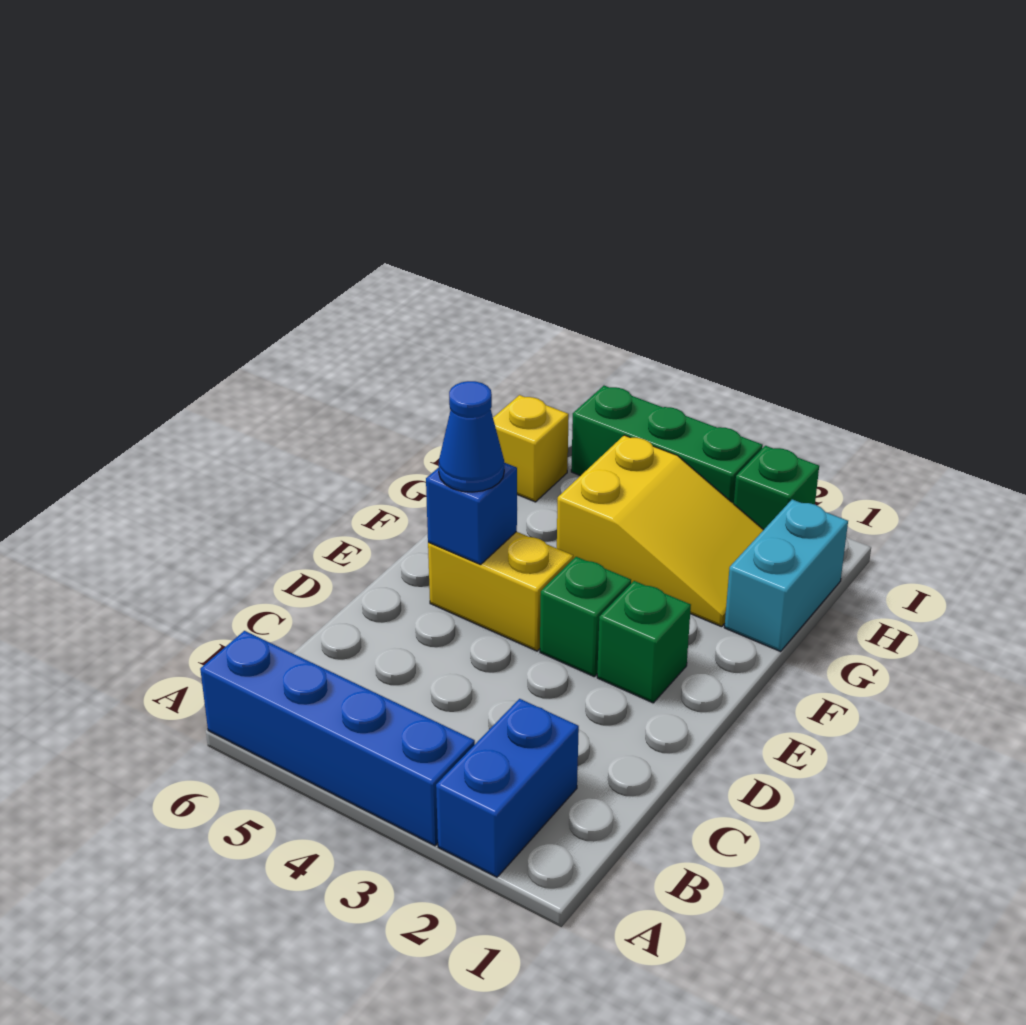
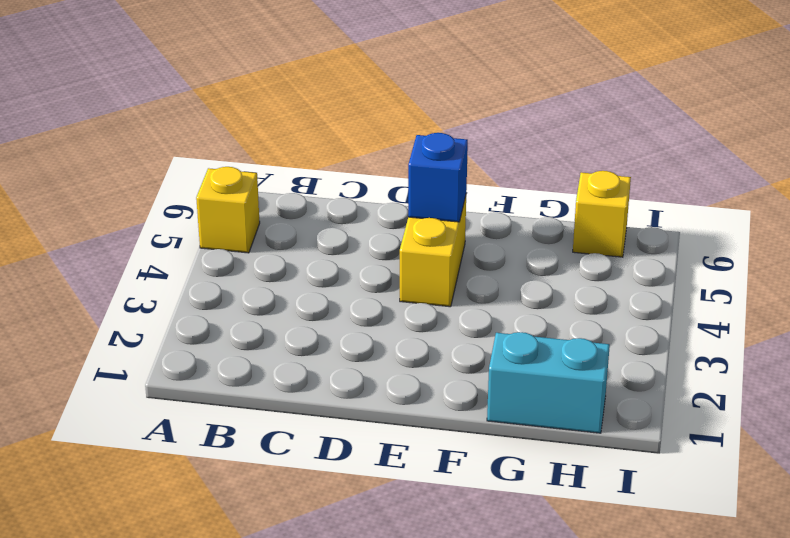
yellow 1x1 brick [196,167,260,253] -> blue 1x4 brick [200,631,475,846]
none -> blue 1x2 brick [436,699,579,877]
none -> green 1x1 brick [597,581,691,703]
none -> green 1x1 brick [540,557,631,676]

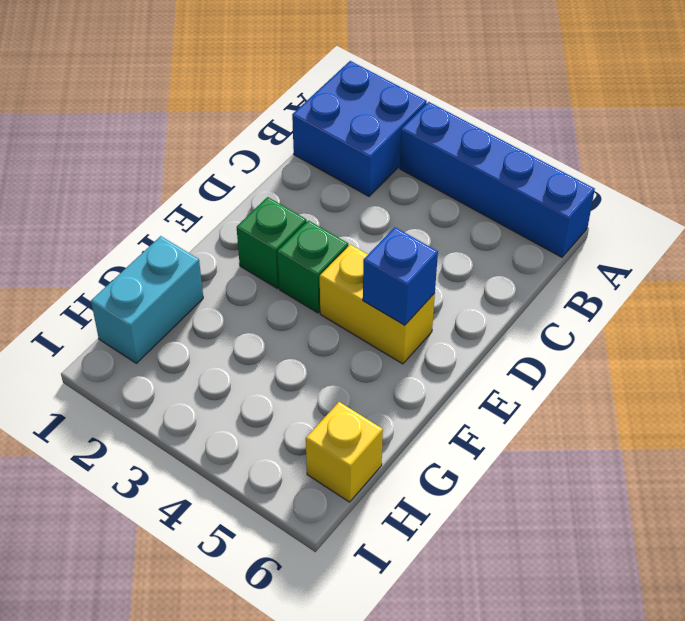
blue 2x2 brick [292,61,427,196] -> blue 1x2 brick [436,699,579,877]
none -> yellow 2x3 slope [557,435,763,627]
none -> green 1x1 brick [734,446,819,530]
none -> green 1x3 brick [571,386,763,504]

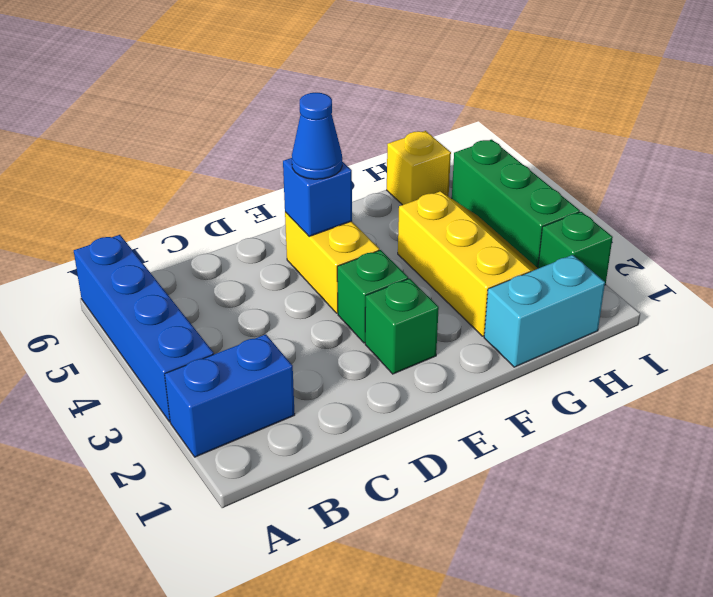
yellow 2x3 slope [398,192,538,336] -> yellow 2x3 slope turned to [557,435,763,627]

